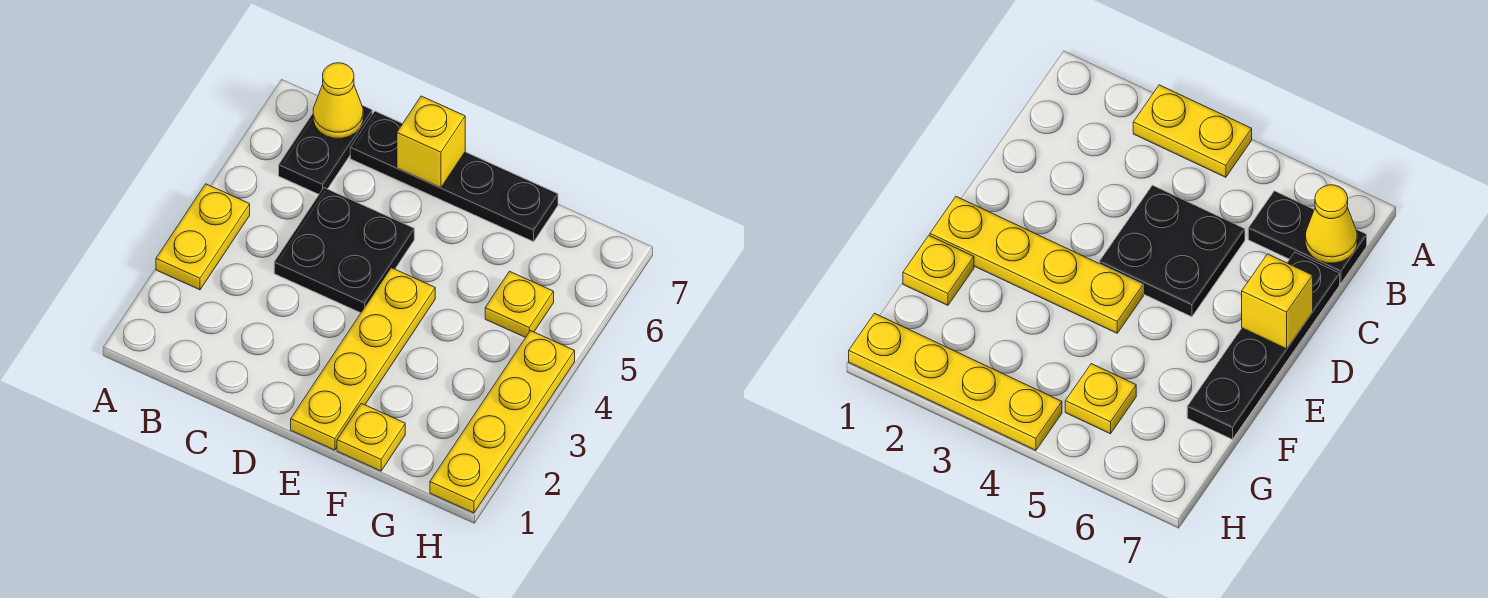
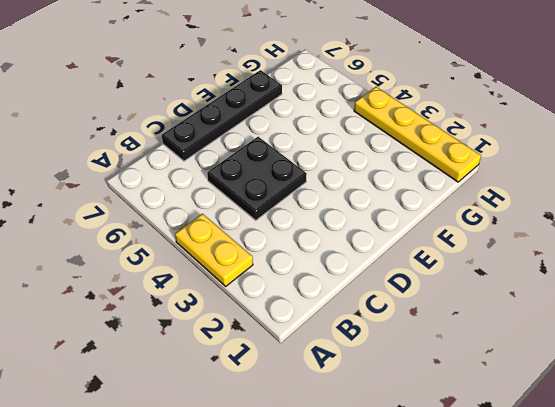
none -> black 1x2 plate [279,105,372,194]
none -> yellow 1x4 plate [291,268,435,450]

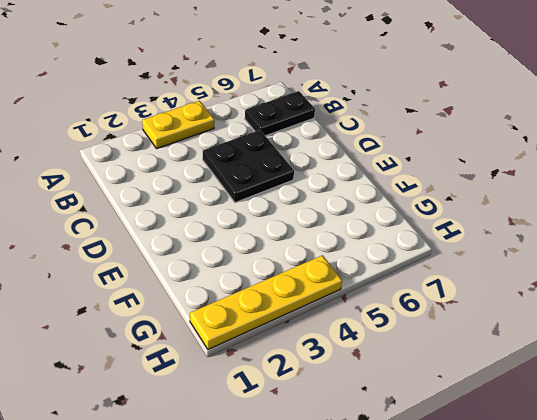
none -> black 1x4 plate [350,111,558,242]
none -> yellow 1x4 plate [291,268,435,450]

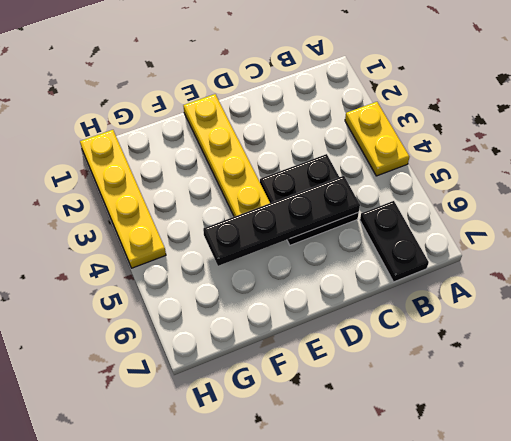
black 1x4 plate [203,176,360,266] -> black 1x4 plate moved to [350,111,558,242]
none -> yellow 1x1 plate [337,403,405,471]
none -> yellow 1x1 plate [485,271,554,338]

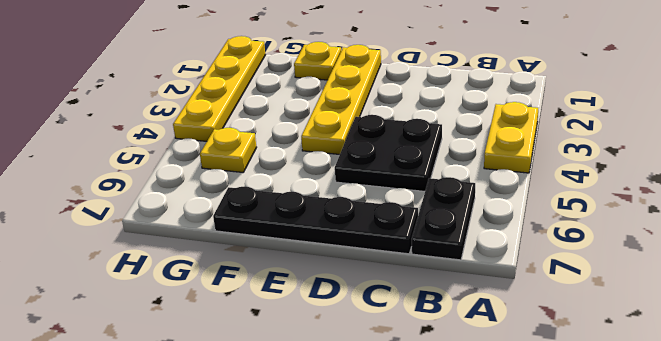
none -> yellow 1x1 cone [313,63,363,138]
none -> yellow 1x1 brick [397,96,465,188]

